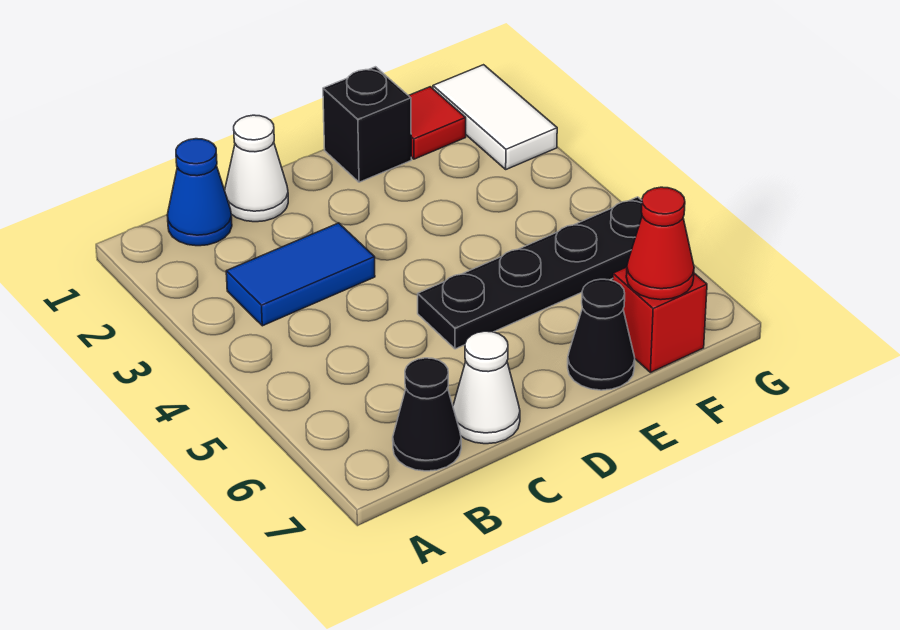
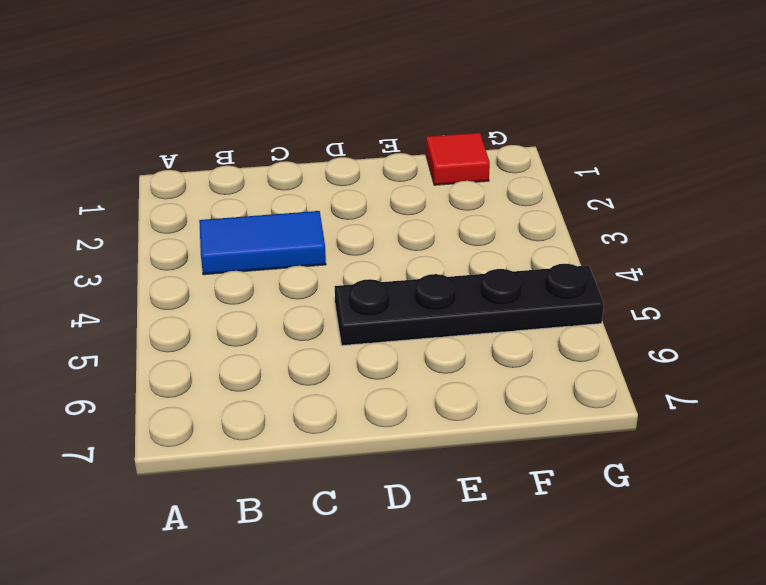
none -> blue 1x1 cone [167,139,232,246]
none -> black 1x1 cone [393,358,461,471]
none -> white 1x1 cone [225,115,288,222]

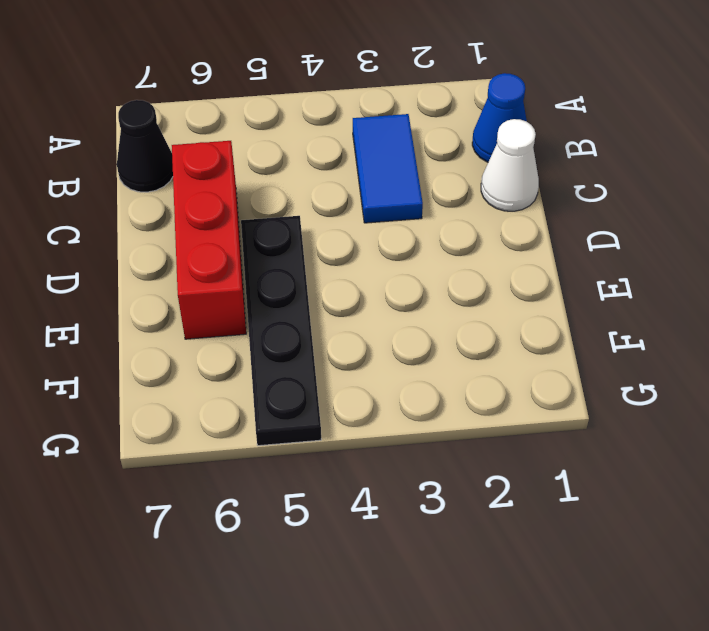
red 1x3 brick [172,141,246,339] -> none
none -> white 1x1 cone [453,331,520,444]
none -> black 1x1 brick [323,67,411,182]
none -> black 1x1 cone [568,279,635,390]

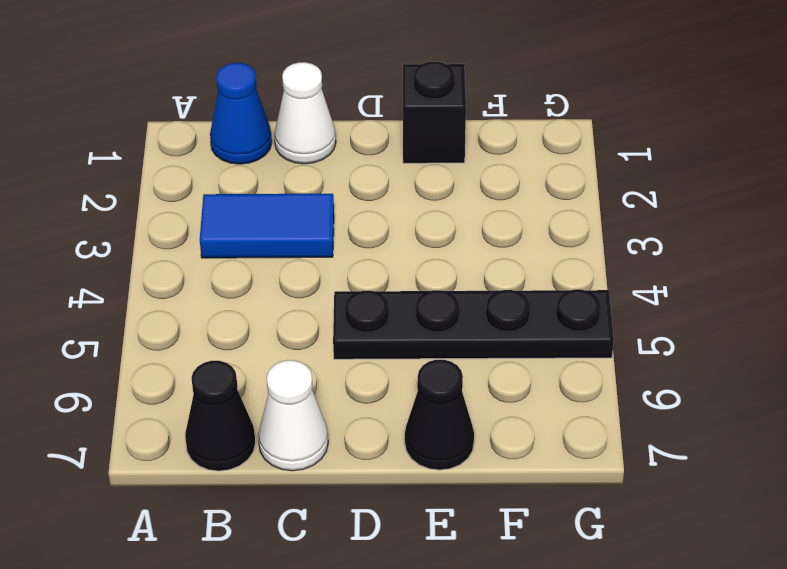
none -> red 1x1 tile [409,87,466,159]
none -> red 1x1 brick [613,267,707,372]
none -> white 1x2 tile [433,65,557,169]

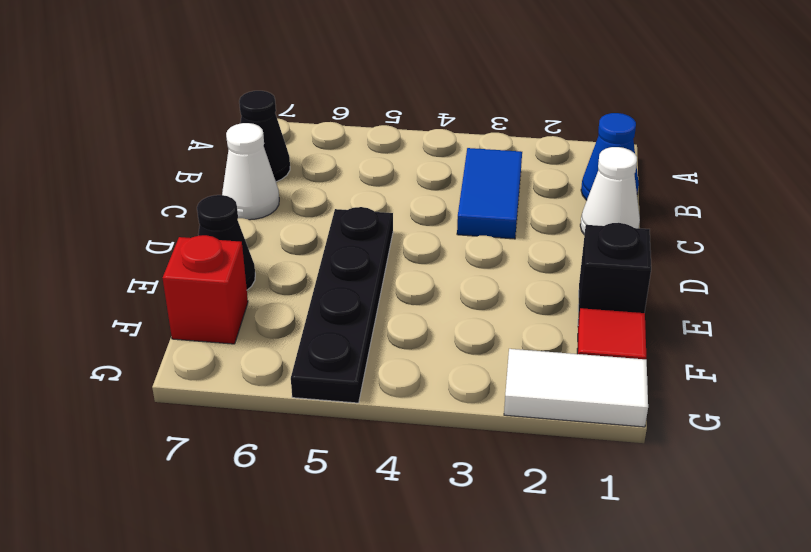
none -> red 1x1 cone [626,187,694,300]

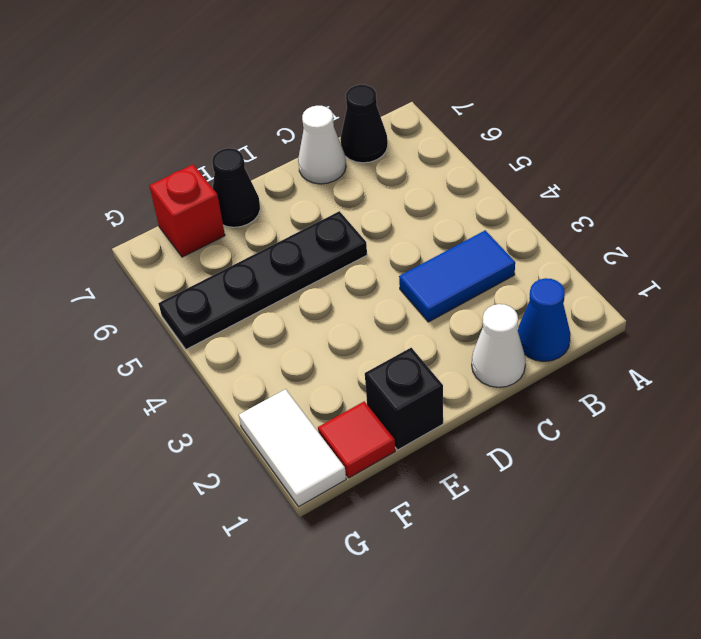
none -> red 1x1 cone [626,187,694,300]

